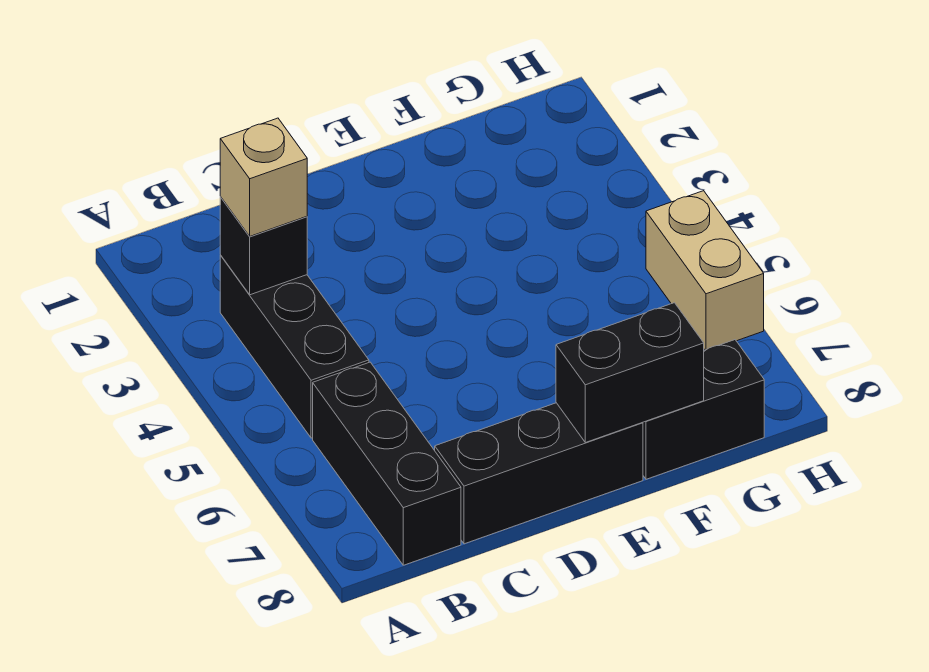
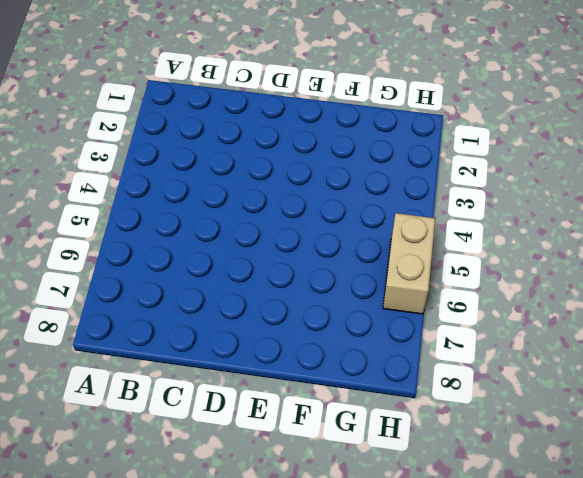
none -> black 1x3 brick [220,255,369,438]
none -> black 1x3 brick [313,362,461,565]

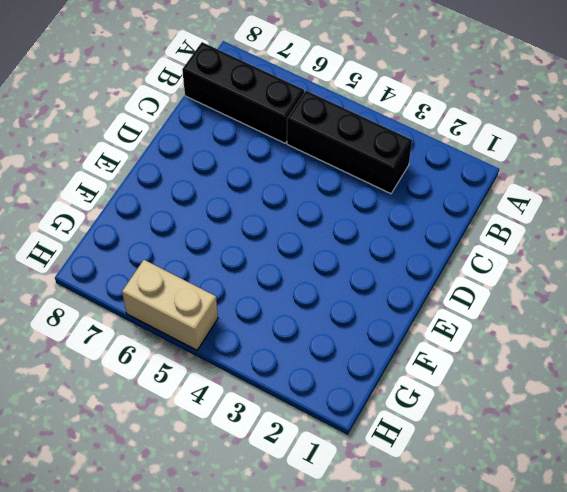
none -> black 1x3 brick [435,403,643,544]
none -> black 1x2 brick [643,340,764,479]

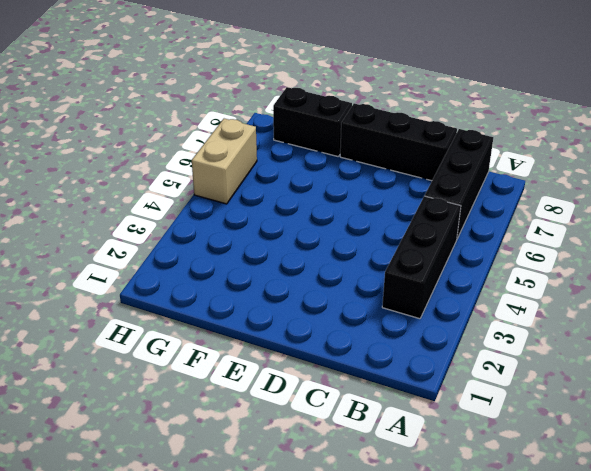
none -> black 1x1 brick [220,197,307,295]
none -> black 1x2 brick [556,303,704,443]

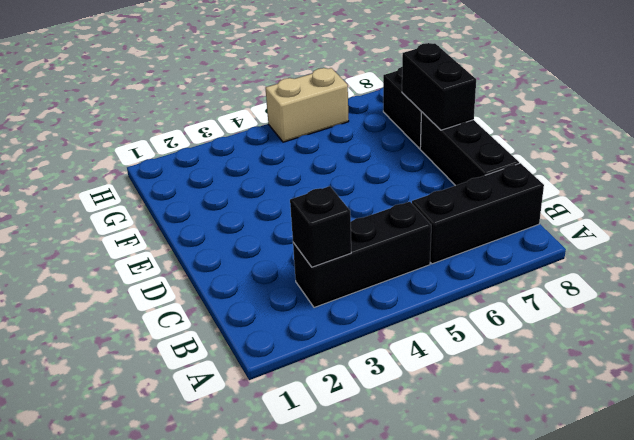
none -> tan 1x1 brick [220,118,307,236]

